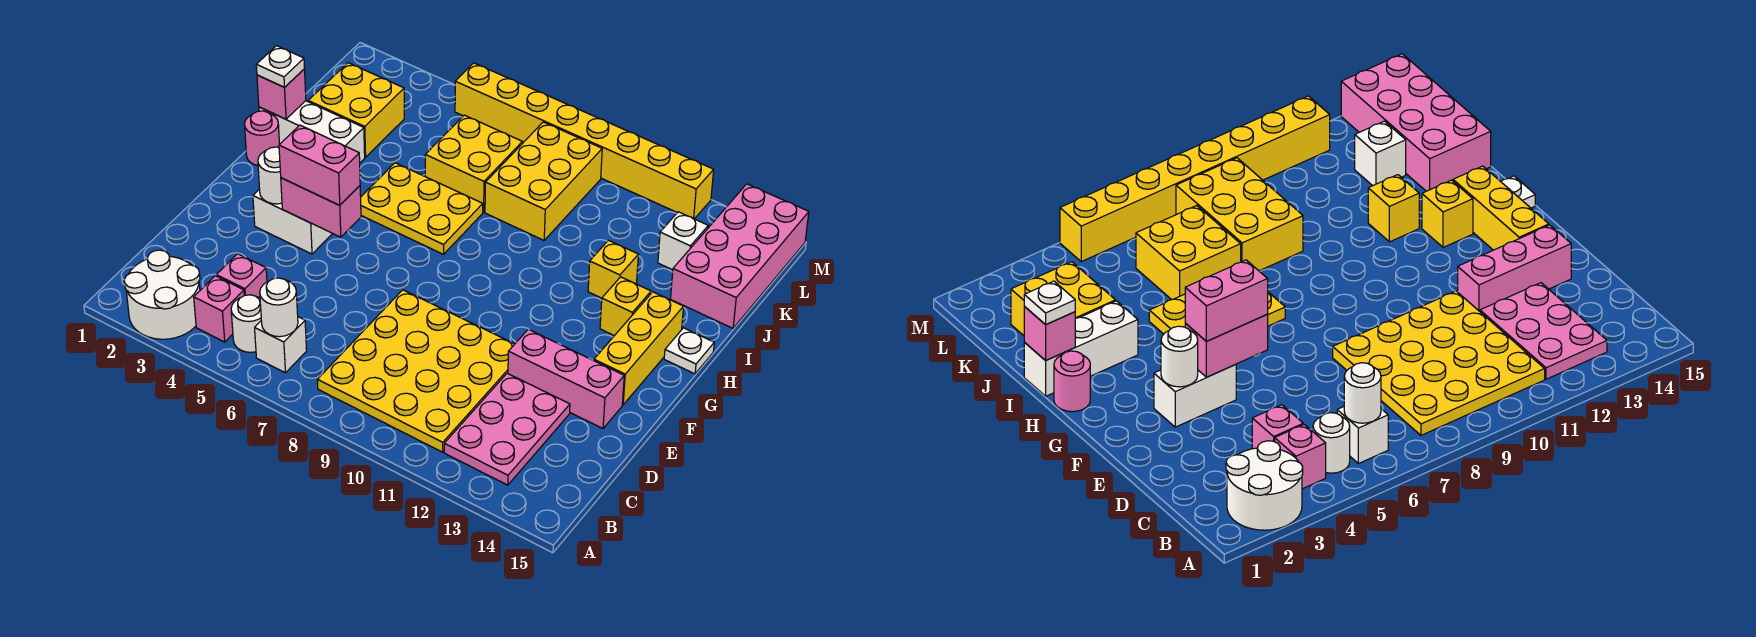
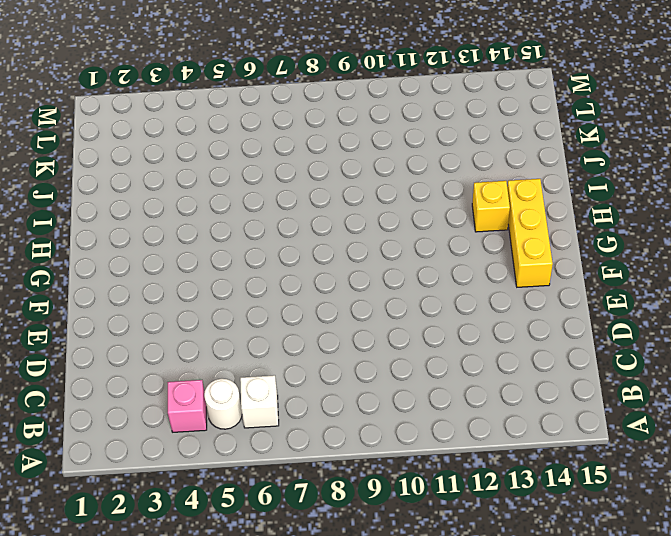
none -> white 2x2 round brick [124,250,200,339]
none -> yellow 4x4 plate [317,290,514,452]
none -> pink 2x3 plate [444,373,570,485]

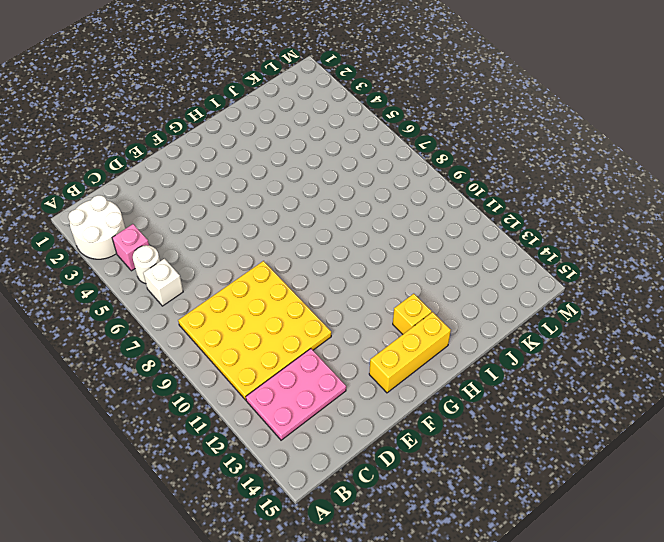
none -> pink 1x1 brick [216,254,267,298]
none -> pink 1x3 brick [508,329,624,428]
none -> white 1x2 brick [253,189,332,254]

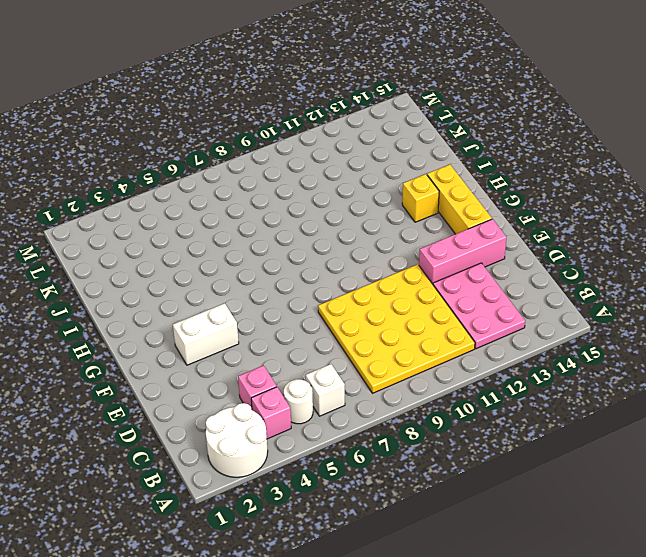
none -> pink 1x1 round brick [244,111,280,166]
none -> yellow 2x3 plate [361,163,483,254]
none -> white 1x1 plate [664,328,714,374]

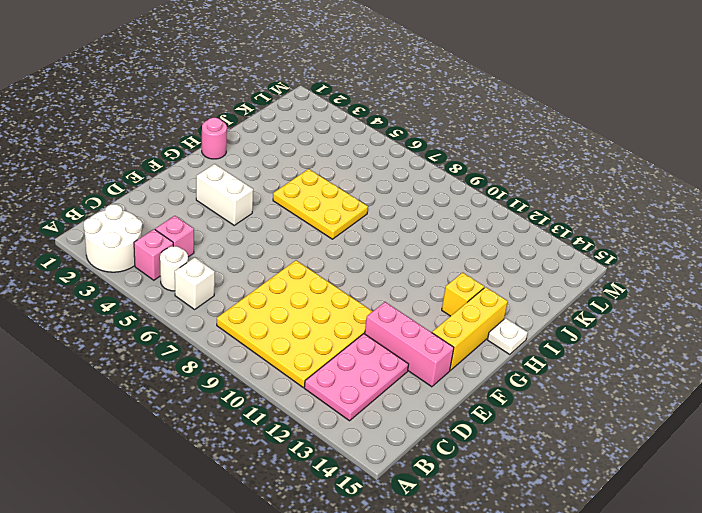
none -> white 1x3 brick [259,101,365,163]
none -> yellow 1x1 brick [588,240,638,298]
none -> yellow 2x2 brick [308,63,404,157]

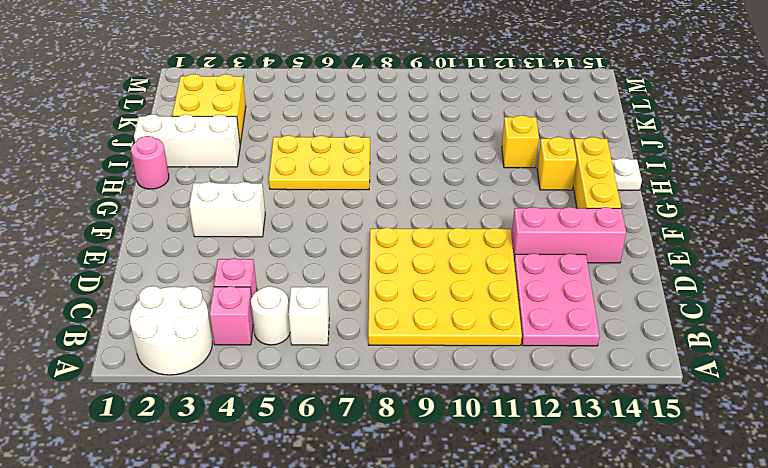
none -> yellow 2x2 brick [425,115,522,212]
none -> yellow 2x3 brick [485,122,602,240]
none -> pink 2x4 brick [671,184,809,328]

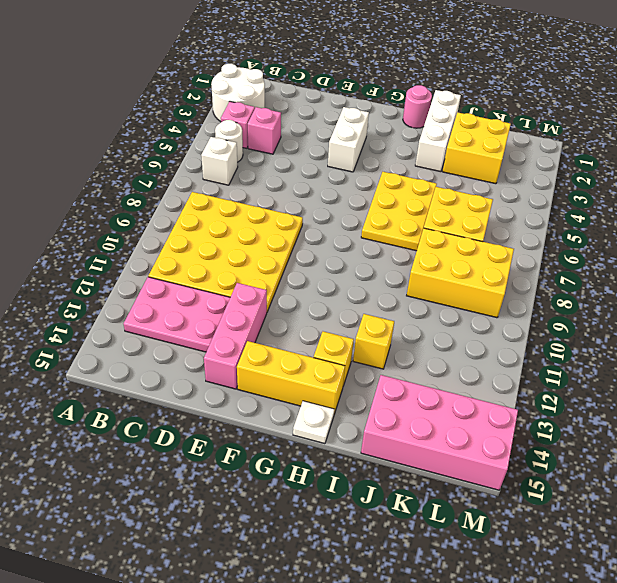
none -> white 1x1 brick [658,212,708,270]
none -> yellow 1x8 brick [455,63,714,219]
none -> white 1x1 round brick [260,278,298,337]

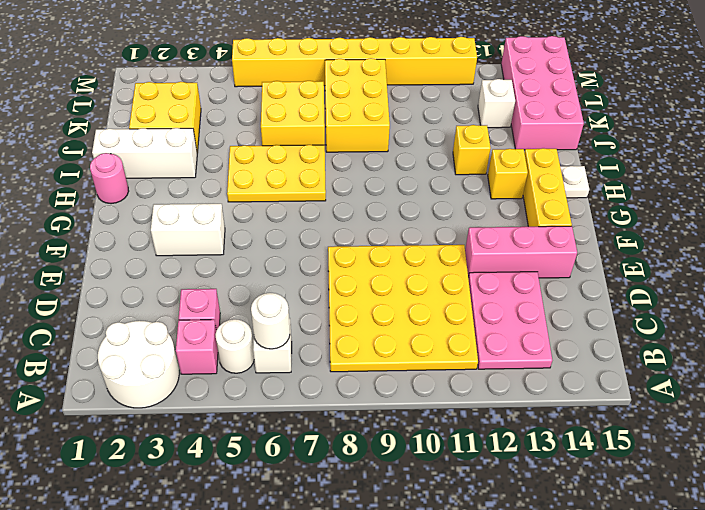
none -> white 1x1 round brick [258,147,282,204]
none -> pink 1x2 brick [281,178,361,237]
none -> pink 1x1 brick [257,69,306,119]

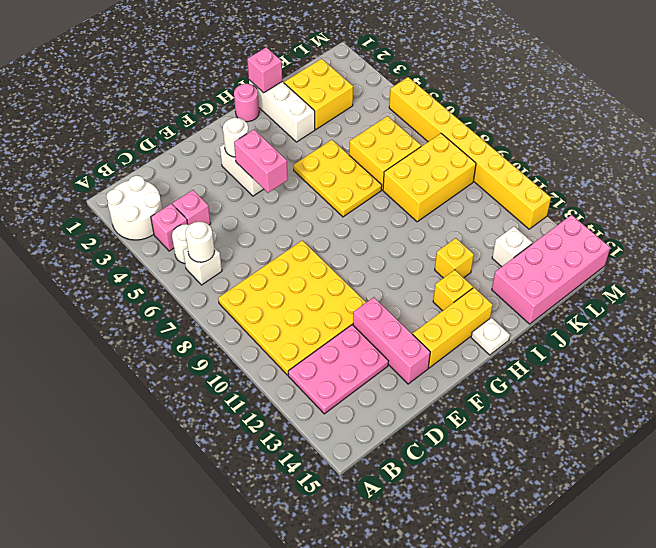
none -> pink 1x2 brick [279,125,360,205]
none -> white 1x1 plate [256,46,304,87]

